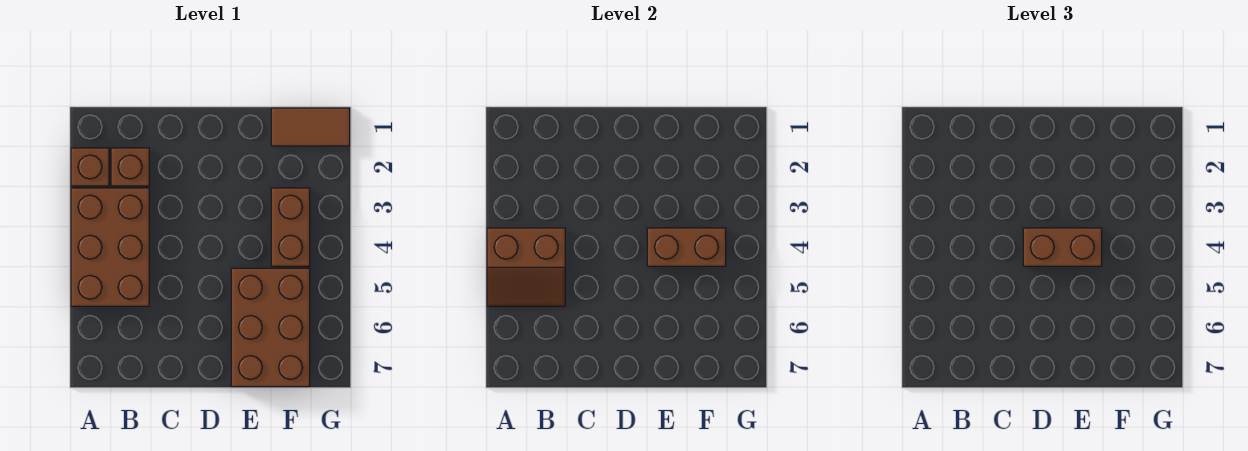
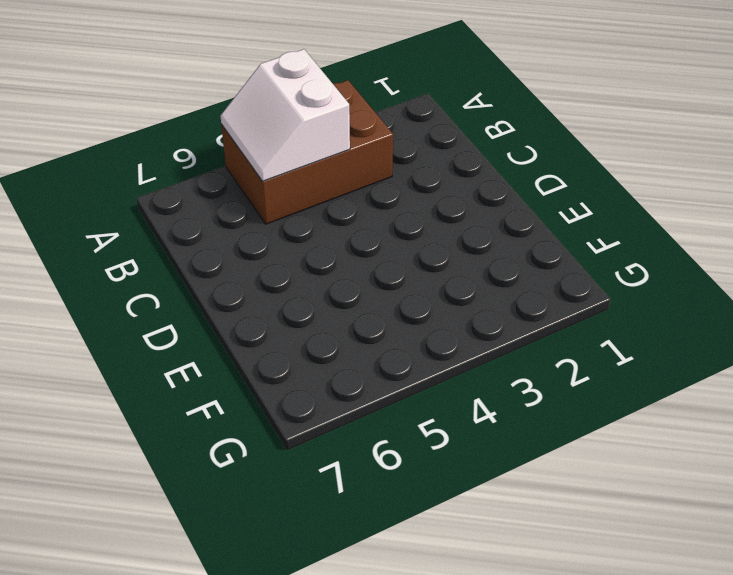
white 2x2 slope [220,49,350,181] -> brown 2x2 slope [487,228,565,306]
none -> brown 1x1 brick [71,148,109,186]
none -> brown 1x1 brick [111,148,149,186]

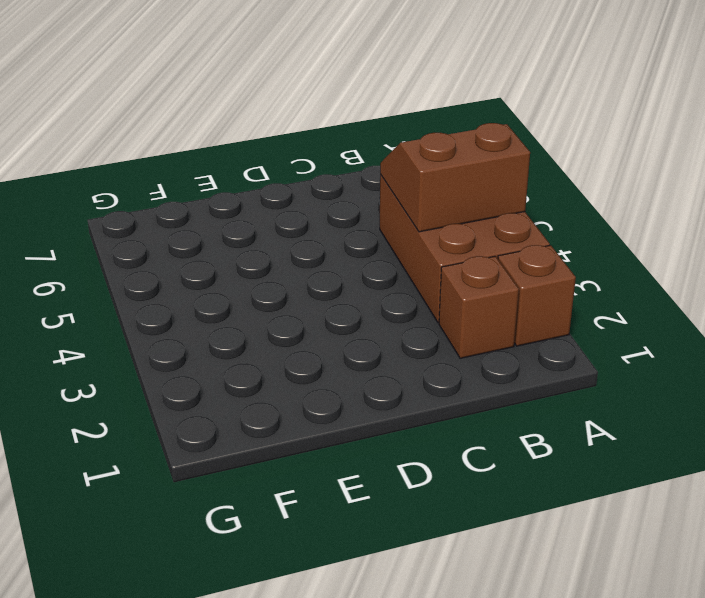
none -> brown 2x3 brick [231,268,310,387]
none -> brown 1x2 tile [271,108,350,146]

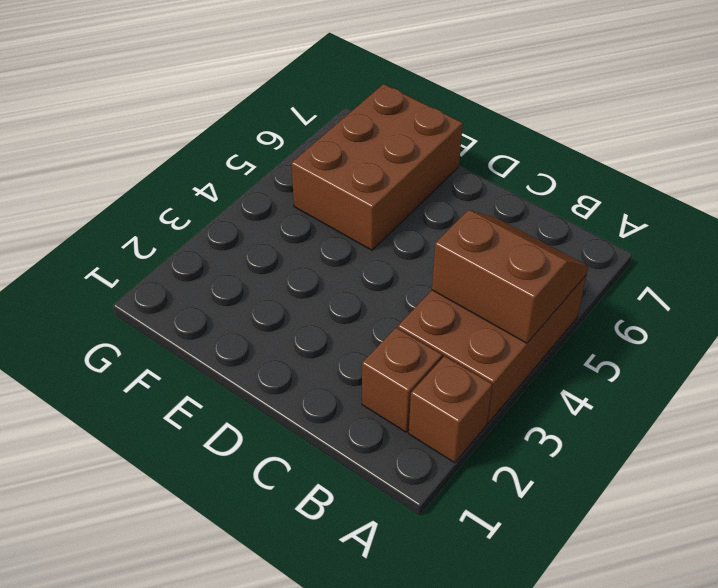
none -> brown 1x2 tile [271,108,350,146]
none -> brown 1x2 brick [271,188,310,266]

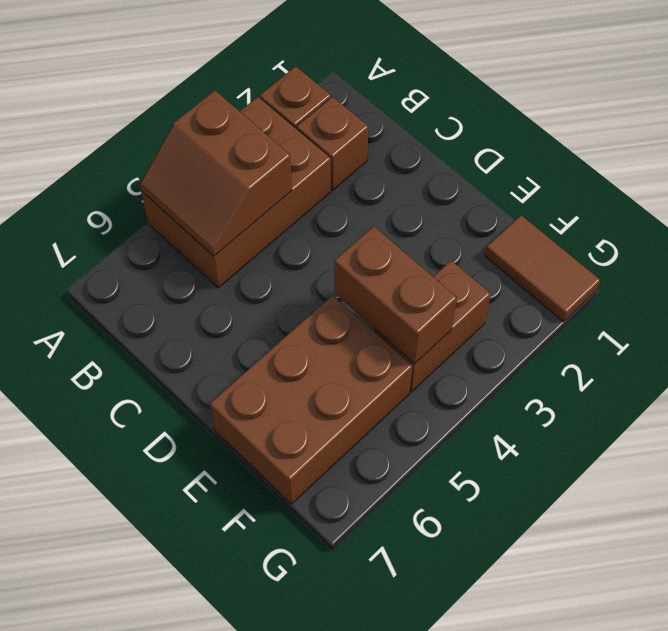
none -> brown 1x2 brick [1023,228,1102,266]

